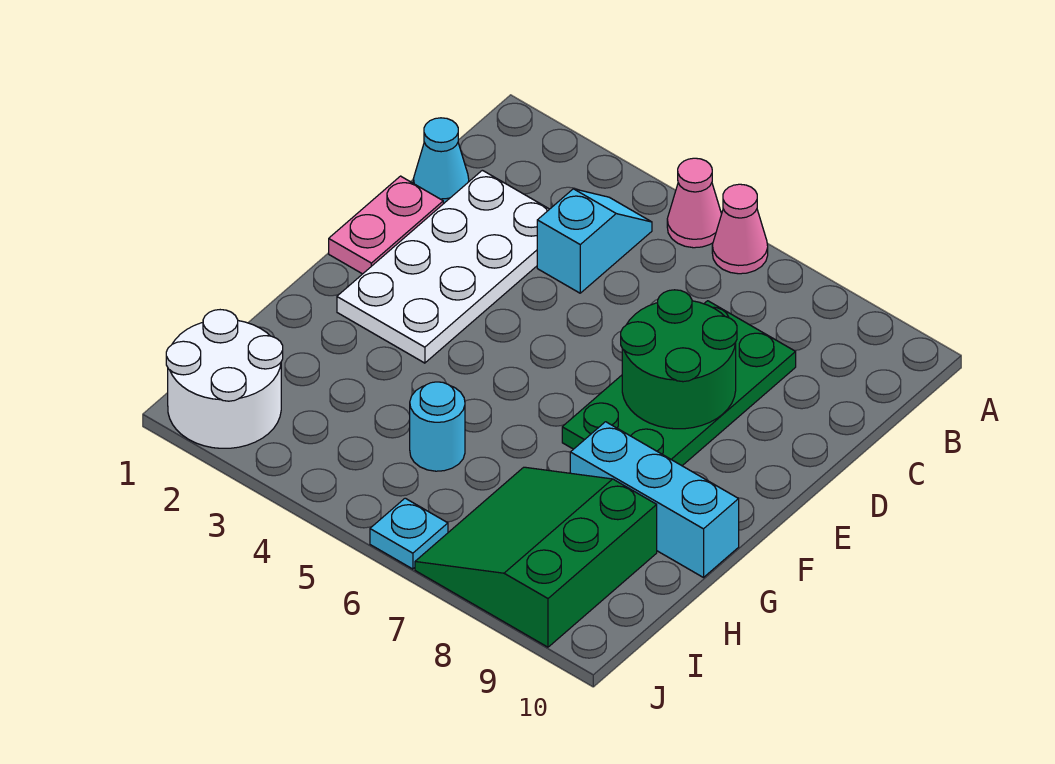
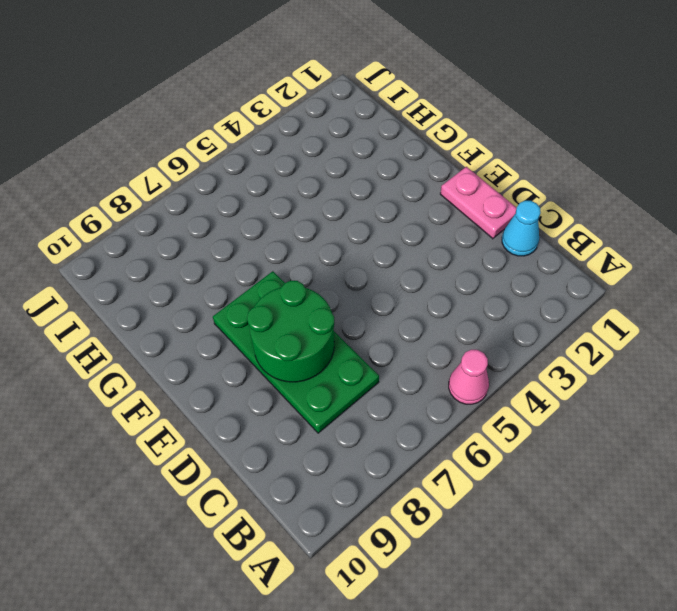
none -> pink 1x1 cone [712,184,768,274]
none -> cyan 1x2 slope [537,189,652,293]
none -> white 2x4 plate [337,170,549,363]

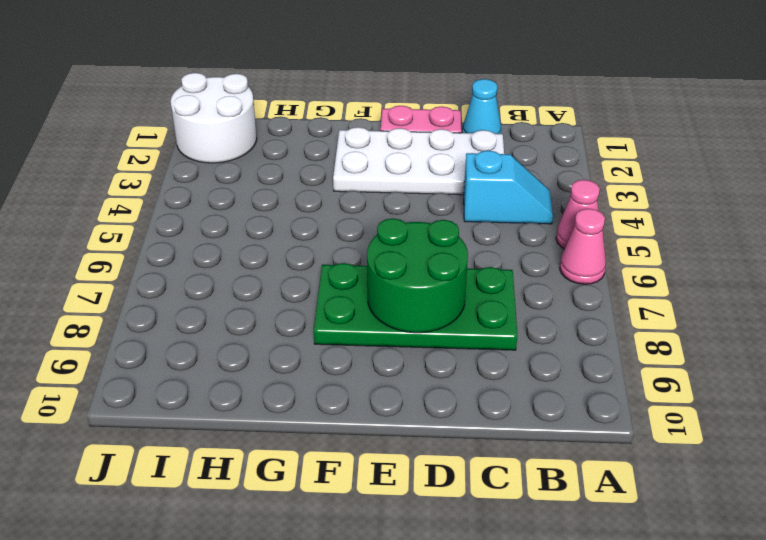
none -> cyan 1x3 brick [570,422,739,578]
none -> cyan 1x1 round brick [410,382,465,471]
none -> green 3x3 slope [415,467,657,647]

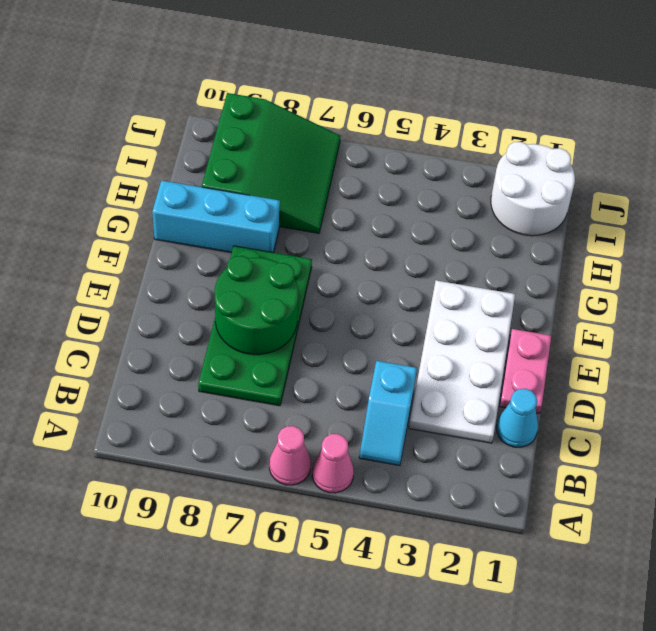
none -> cyan 1x1 round brick [410,382,465,471]
none -> cyan 1x1 plate [370,498,448,569]

